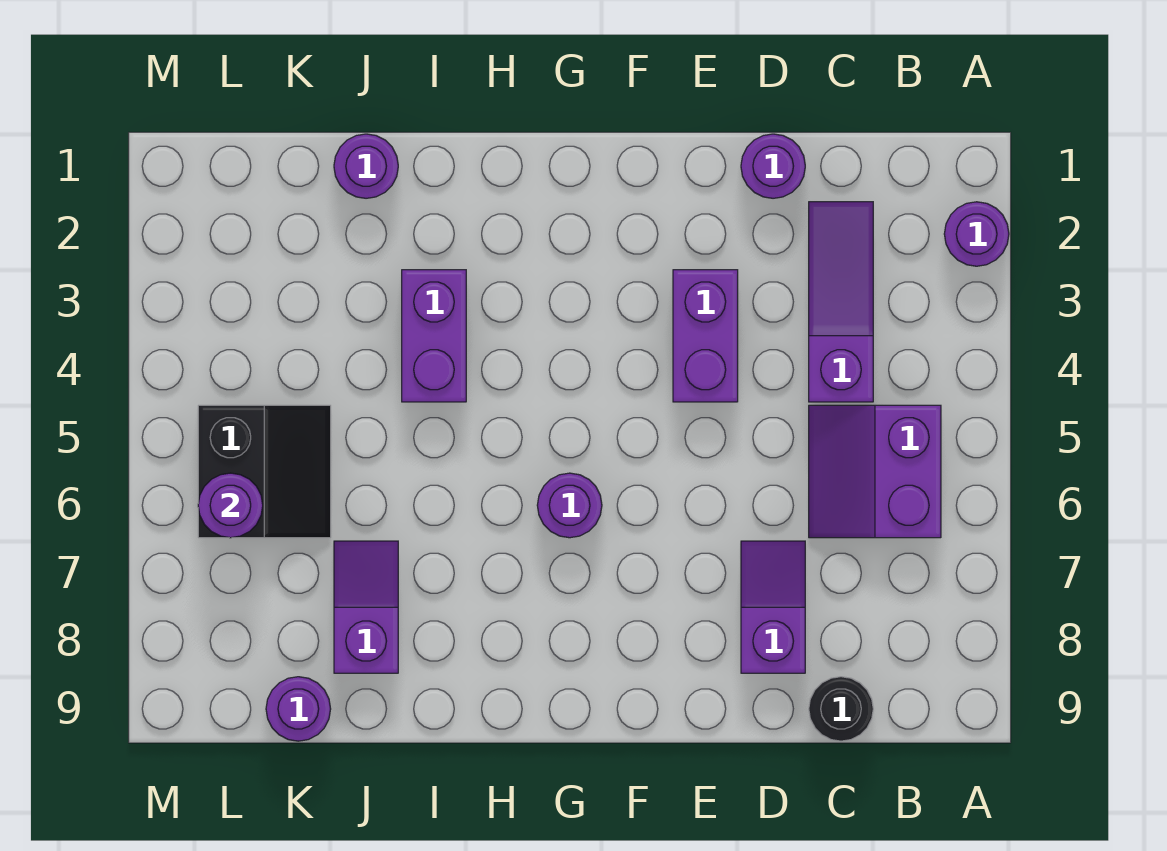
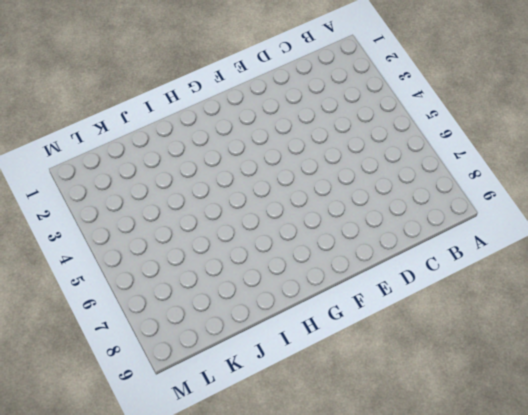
none -> purple 1x1 round brick [944,202,1009,266]
none -> purple 2x2 slope [809,405,941,538]
none -> purple 1x3 slope [809,202,873,402]

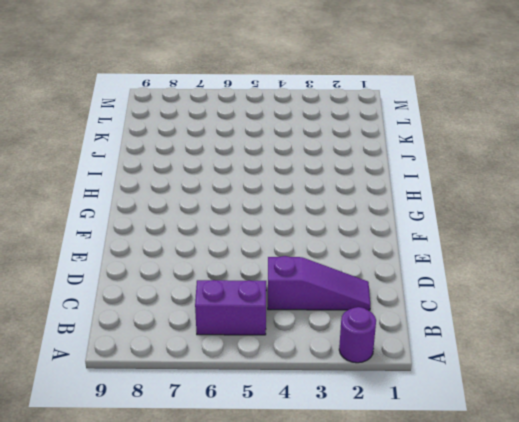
none -> black 1x1 round brick [809,677,873,741]
none -> purple 1x1 round brick [741,134,805,198]
none -> purple 1x2 slope [741,541,805,673]

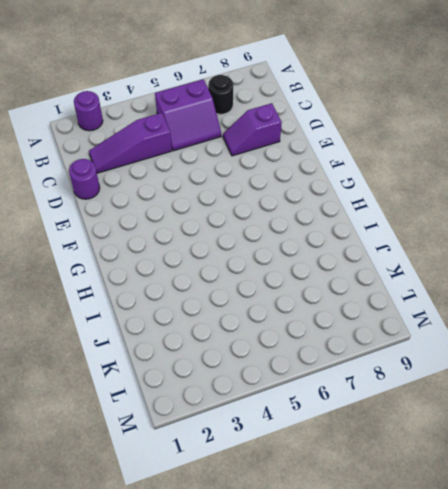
black 1x1 round brick [208,75,233,114] -> black 1x1 round brick moved to [809,677,873,741]
none -> purple 1x2 brick [673,270,738,402]
none -> purple 1x1 round brick [537,473,602,538]
none -> purple 1x2 brick [402,270,466,402]

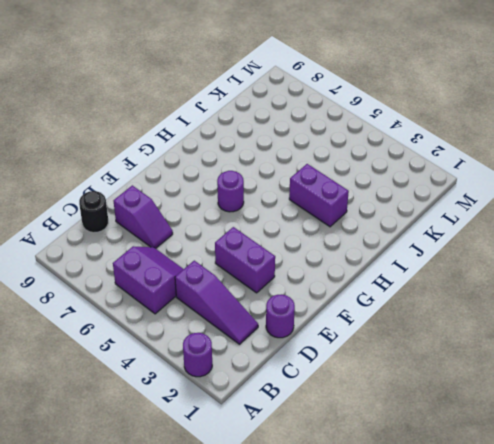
none -> purple 1x1 round brick [334,134,398,198]
none -> purple 1x2 slope [334,541,398,673]
none -> black 2x2 slope [198,405,331,538]

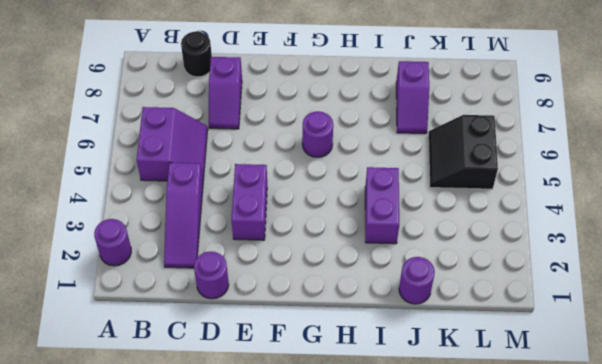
none -> purple 1x1 round brick [266,677,331,741]
none -> purple 1x1 round brick [198,473,263,538]

